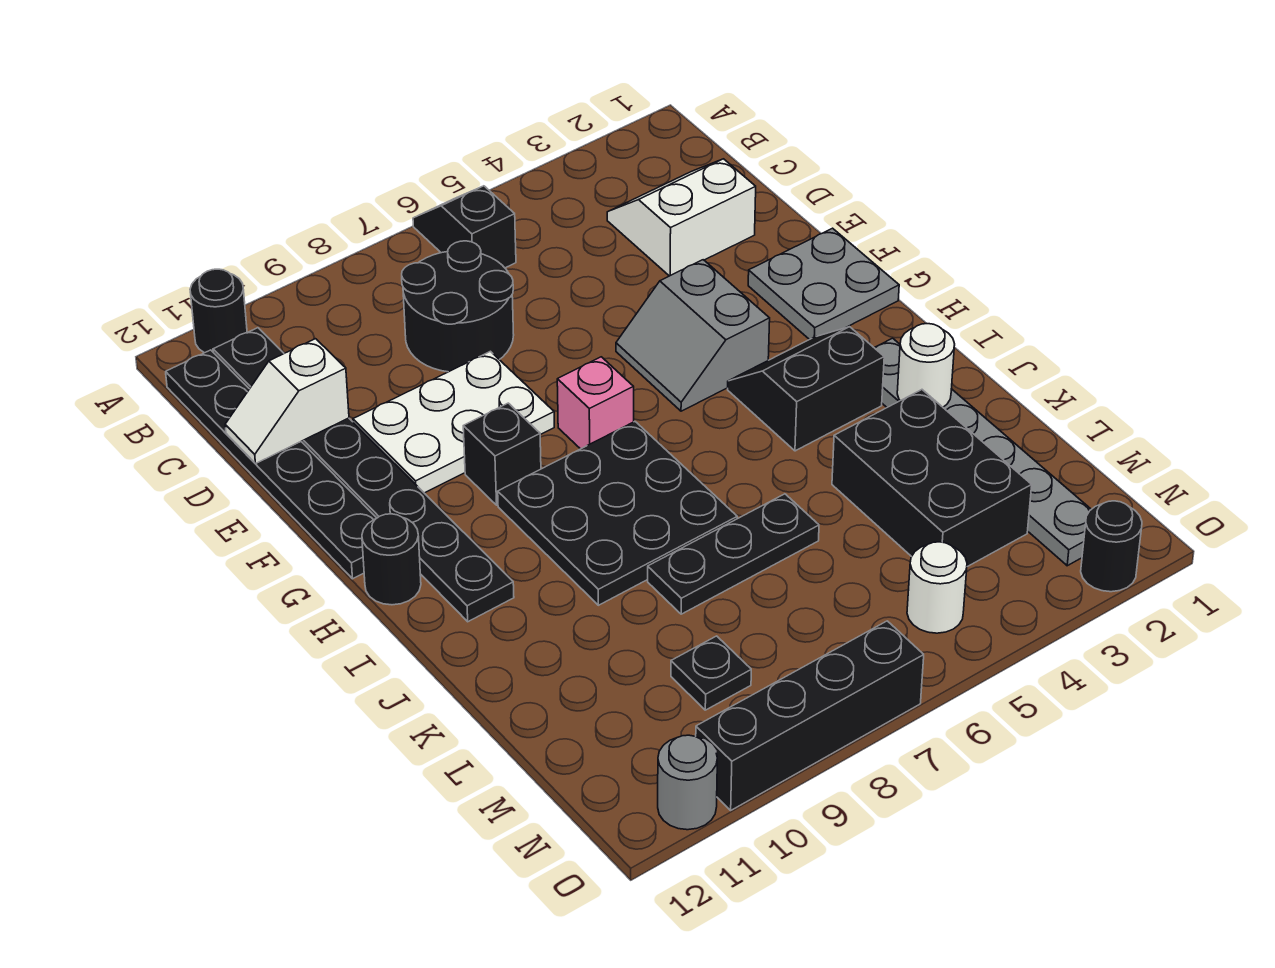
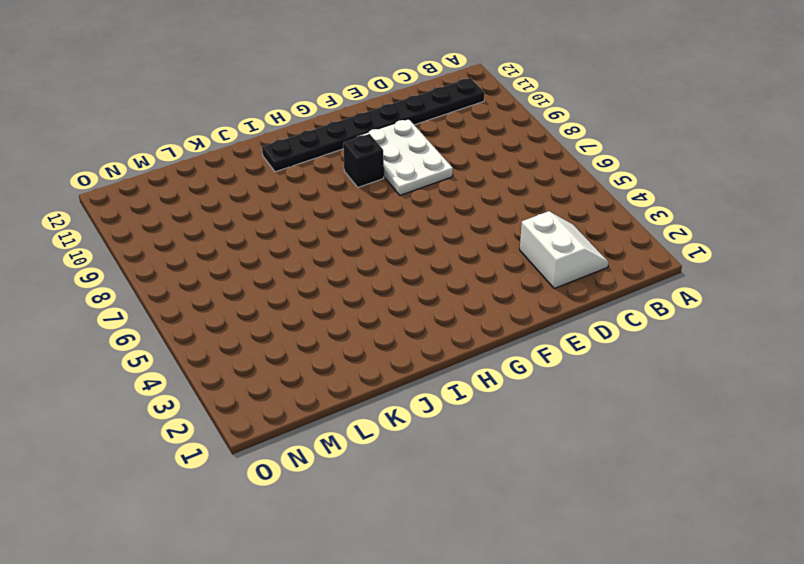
none -> black 1x2 slope [413,186,516,268]
none -> black 1x1 round brick [190,269,247,353]
none -> black 1x6 plate [166,350,377,579]

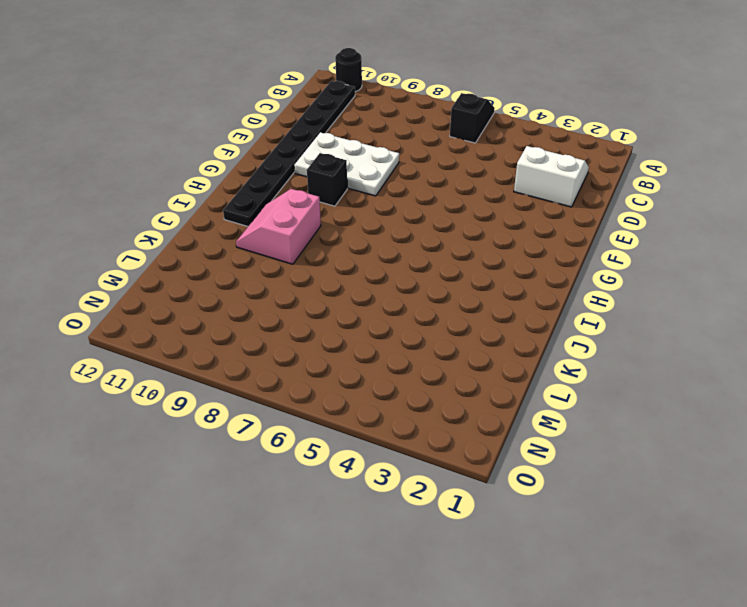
pink 2x2 slope [236,189,321,264] -> black 3x3 plate [498,422,737,605]
none -> black 1x6 plate [166,350,377,579]
none -> black 2x2 round brick [402,241,514,372]
none -> grey 2x2 plate [748,228,899,340]

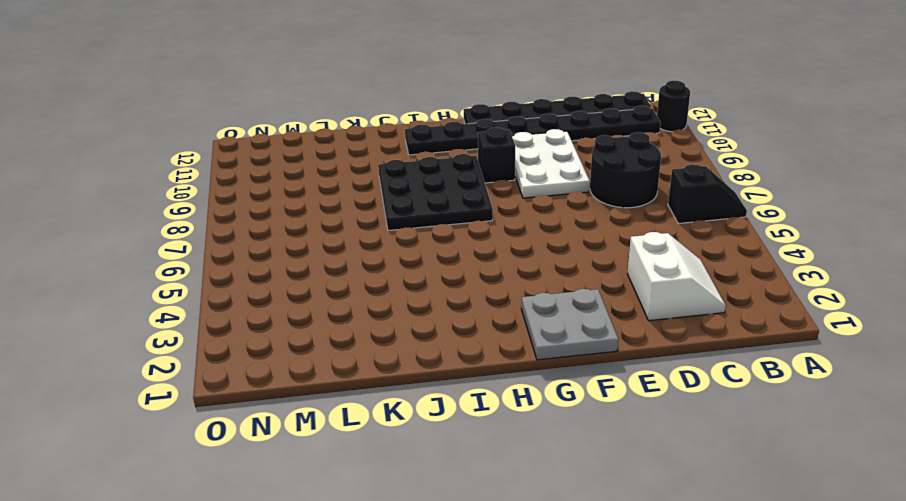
none -> grey 2x2 slope [616,260,770,411]
none -> pink 1x1 brick [557,357,634,449]
none -> black 2x2 slope [728,327,884,451]

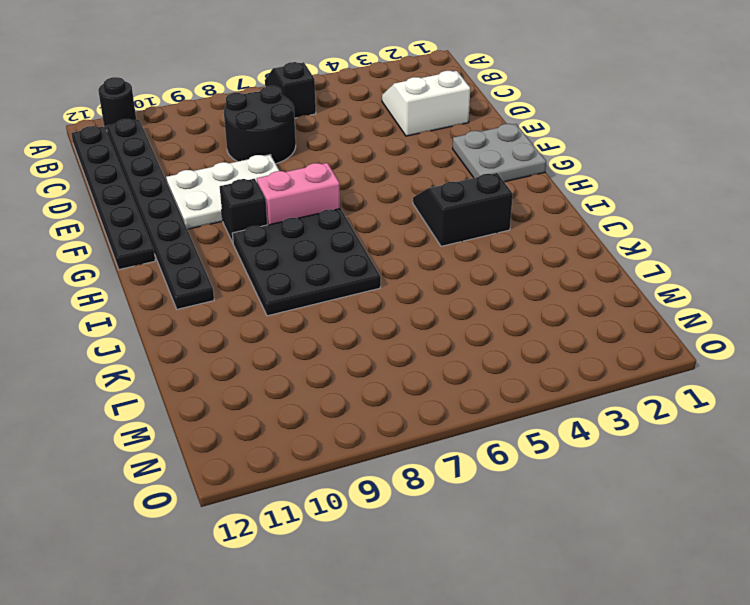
pink 1x2 brick [257,163,340,225] -> pink 1x1 brick [557,357,634,449]
none -> grey 2x2 slope [616,260,770,411]
none -> black 1x1 round brick [362,514,421,605]
none -> grey 1x6 plate [875,338,1091,566]

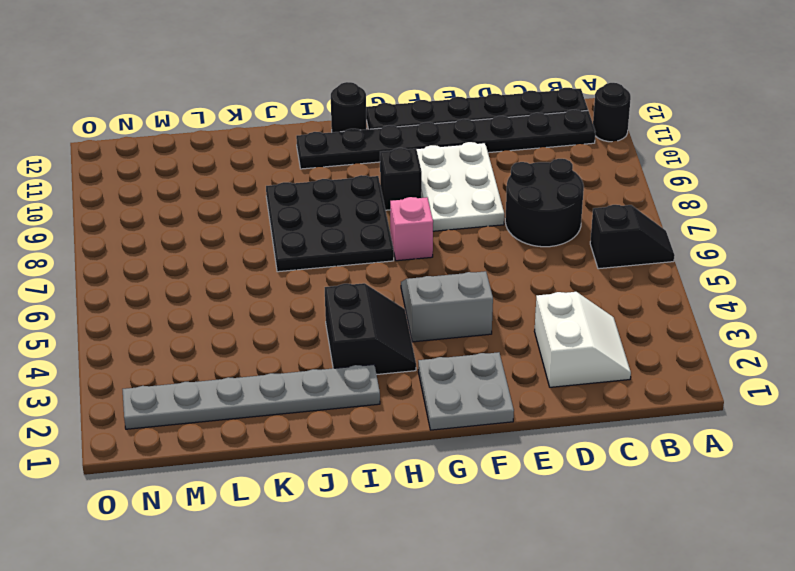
none -> black 2x3 brick [832,390,1032,567]
none -> black 1x3 plate [648,494,819,614]
none -> black 1x1 plate [671,636,751,710]

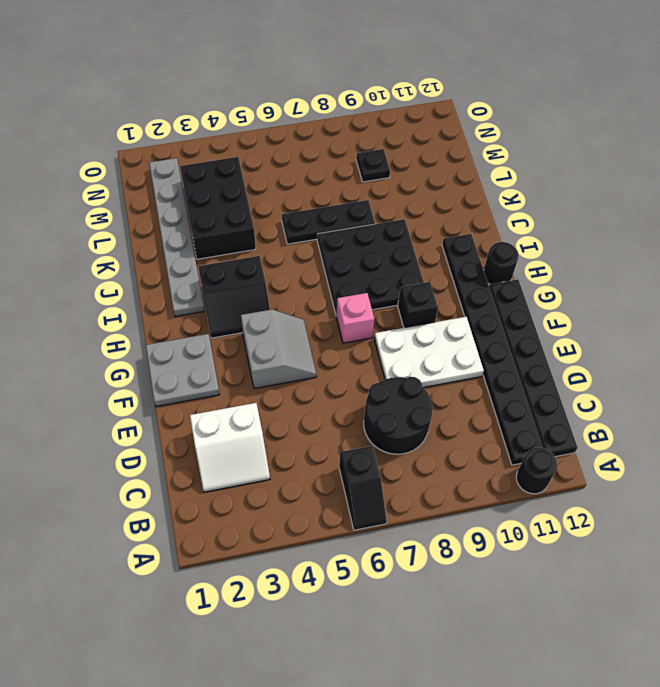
none -> white 1x1 round brick [907,542,967,633]
none -> black 1x1 round brick [1081,501,1142,592]
none -> black 1x4 brick [696,621,924,810]

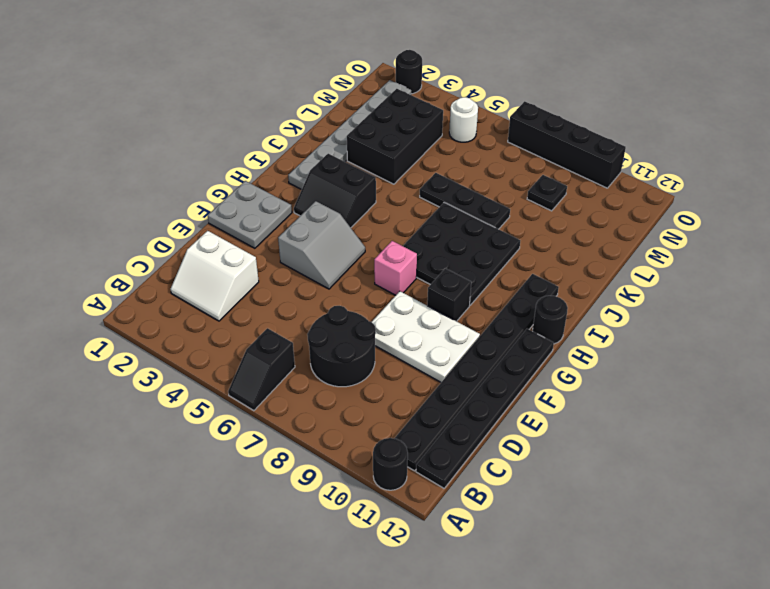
none -> grey 1x1 round brick [658,735,717,830]
none -> white 1x2 slope [225,339,349,464]
none -> white 1x1 round brick [897,324,955,407]

